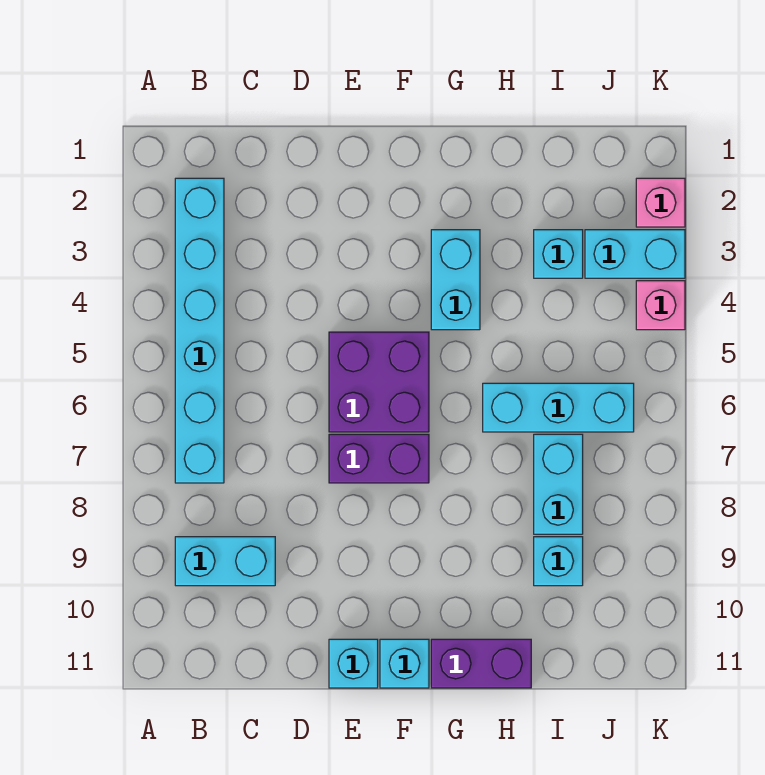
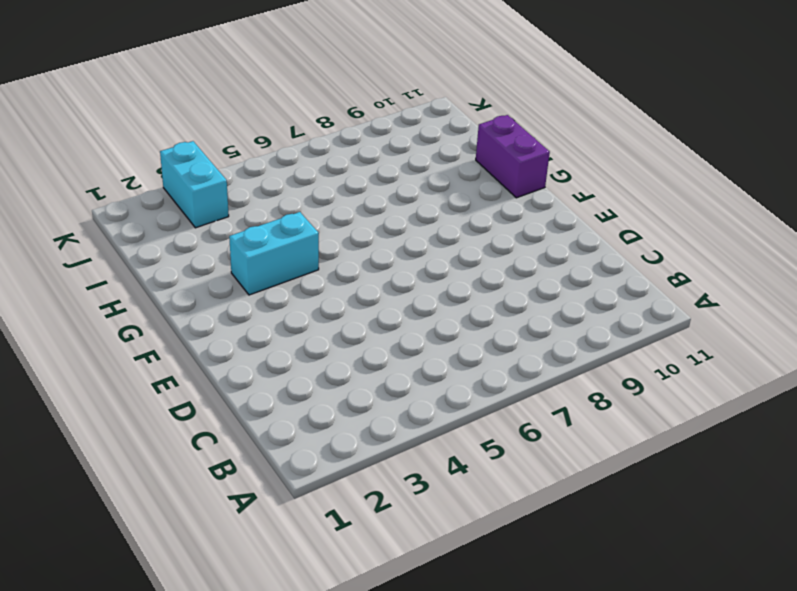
none -> cyan 1x6 brick [175,178,224,483]
none -> cyan 1x2 brick [175,537,275,586]
none -> purple 2x2 brick [329,332,429,432]

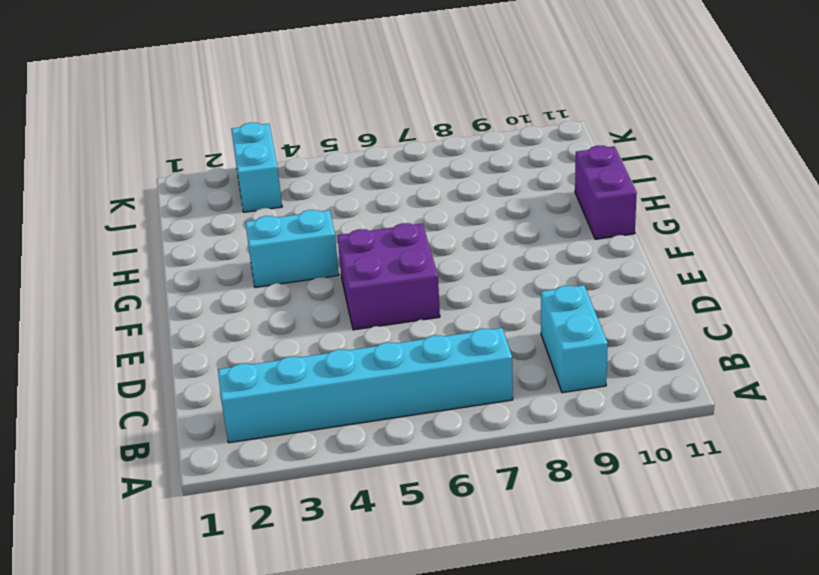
none -> purple 1x2 brick [329,434,429,483]
none -> cyan 1x1 brick [329,639,378,688]
none -> cyan 1x1 brick [380,639,429,688]

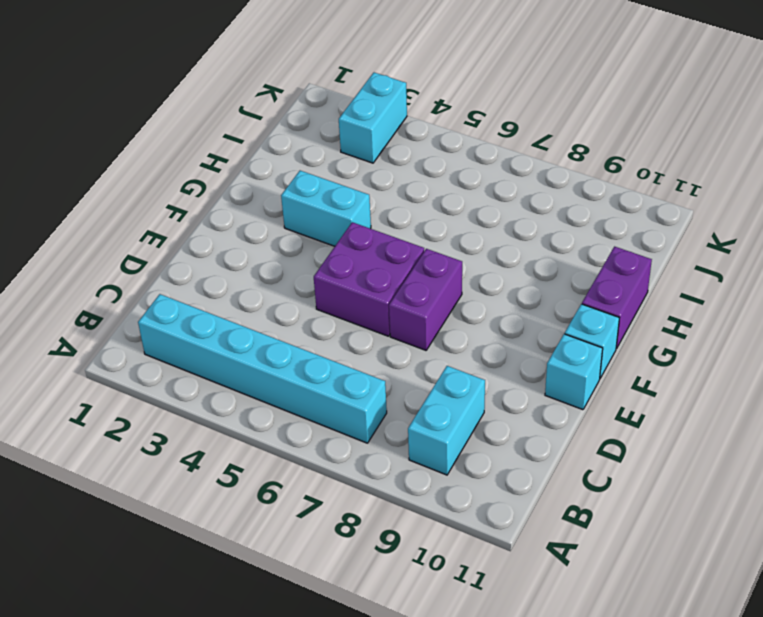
none -> cyan 1x3 brick [483,383,634,432]
none -> cyan 1x1 brick [534,230,583,278]
none -> cyan 1x2 brick [534,434,583,534]

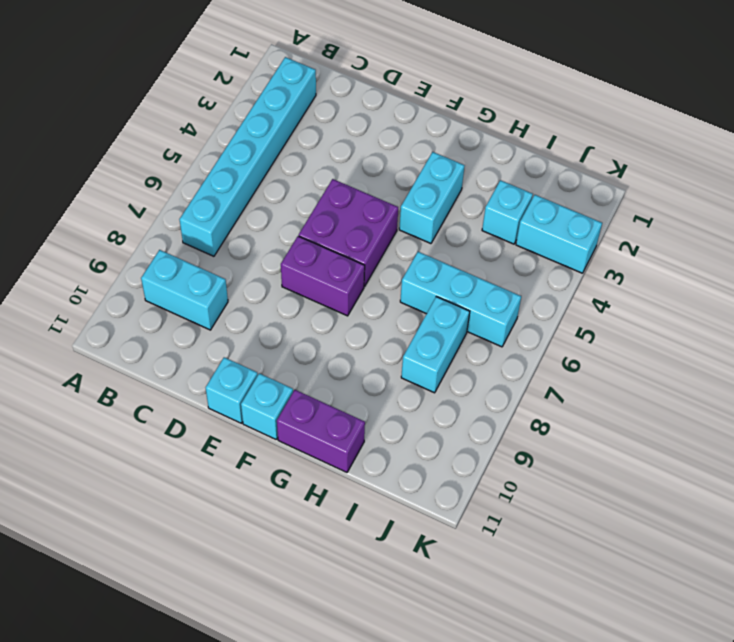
none -> cyan 1x1 brick [534,537,583,586]
none -> pink 1x1 brick [636,178,685,227]
none -> pink 1x1 brick [636,281,685,330]

